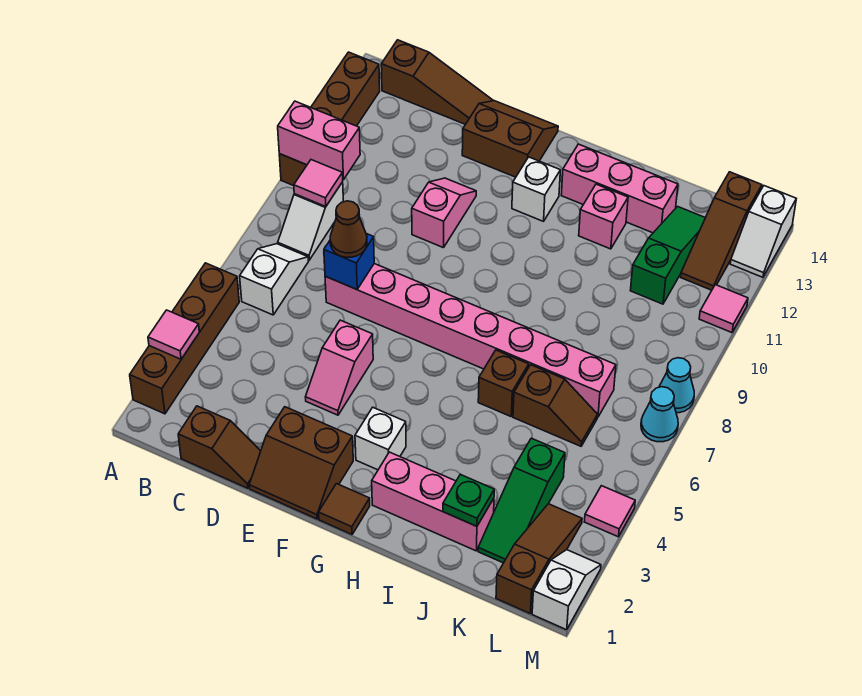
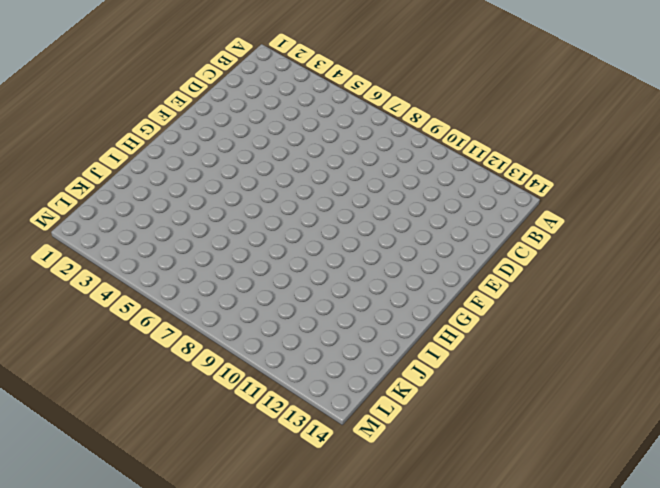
none -> brown 1x4 brick [130,263,239,414]
none -> brown 1x4 brick [279,52,380,186]
none -> white 1x2 slope [240,244,309,315]
none -> white 1x2 slope [278,182,343,260]

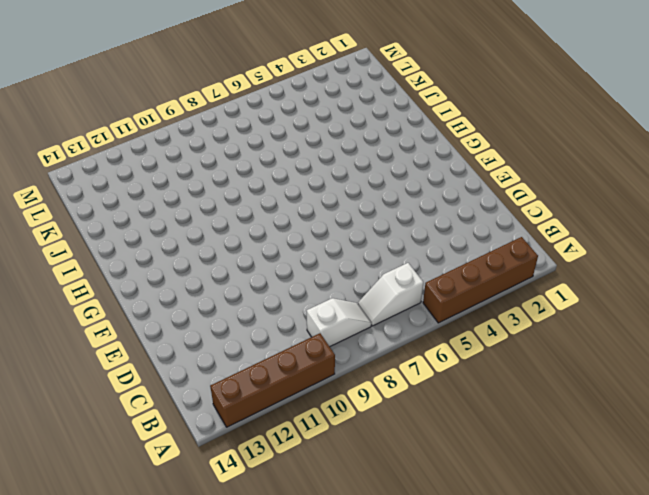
none -> brown 1x3 slope [381,40,493,124]
none -> brown 1x2 slope [178,406,261,488]
none -> pink 1x8 brick [325,264,616,417]
none -> brown 2x2 slope [249,407,353,519]

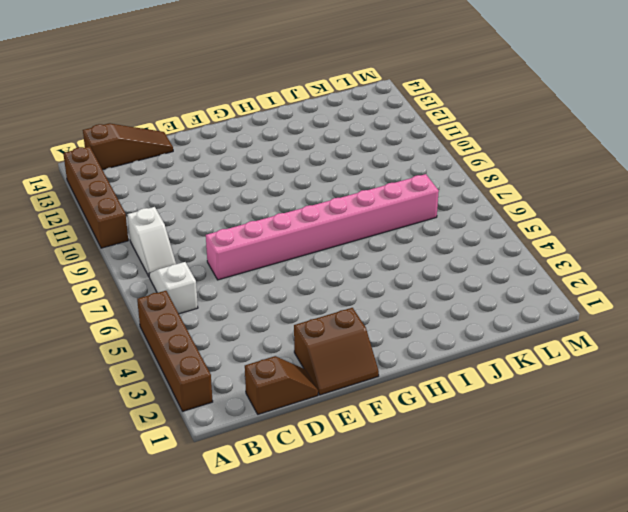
none -> pink 1x2 slope [305,320,373,415]
none -> pink 1x2 slope [412,178,476,248]
none -> brown 2x2 slope [462,101,558,177]
none -> brown 1x1 tile [319,484,370,534]

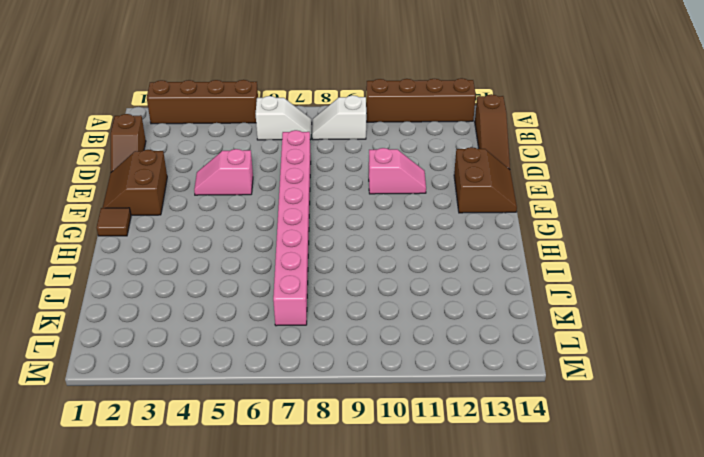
none -> white 1x1 brick [355,407,406,470]
none -> white 1x1 brick [512,157,560,221]
none -> pink 1x3 brick [372,452,494,551]
none -> pink 1x3 brick [561,144,678,233]

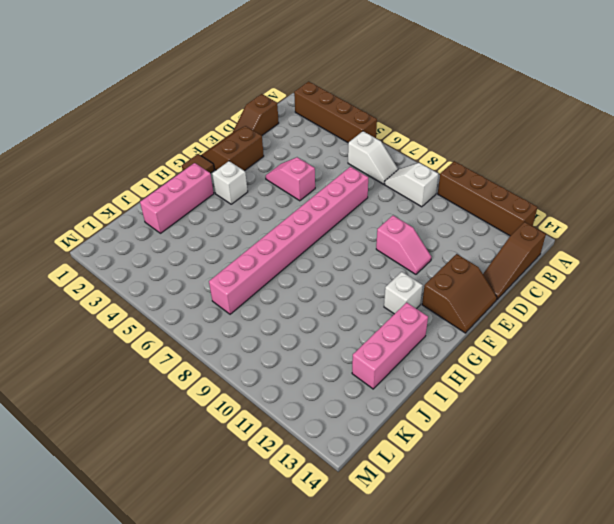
none -> brown 1x1 brick [478,350,529,416]
none -> pink 1x1 brick [579,184,628,249]
none -> brown 1x2 slope [513,365,597,446]
none -> green 1x3 slope [478,438,565,563]

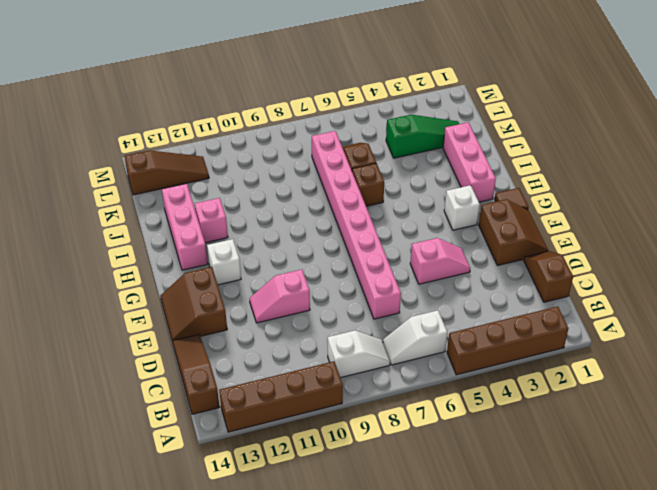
none -> green 1x3 slope [630,207,705,304]
none -> brown 1x3 slope [496,504,582,613]
none -> white 1x2 slope [532,550,601,630]
none -> pink 1x1 tile [584,486,635,537]

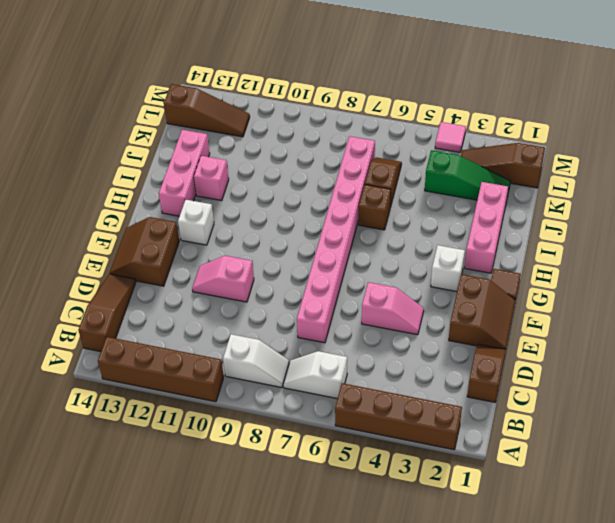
none -> green 1x3 slope [630,207,705,304]
none -> white 1x2 slope [532,550,601,630]
none -> cyan 1x1 cone [641,387,678,442]
none -> cyan 1x1 cone [659,358,694,413]

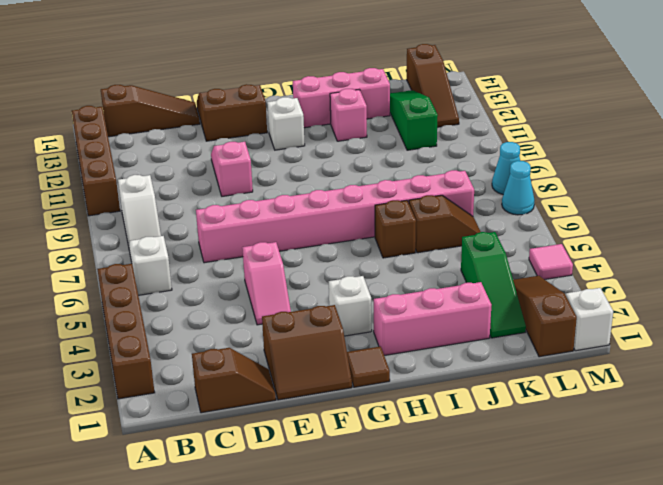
none -> pink 1x1 tile [699,285,748,333]
none -> white 1x2 slope [730,186,796,277]
none -> pink 1x1 tile [148,310,199,359]
none -> pink 1x2 brick [278,101,360,180]

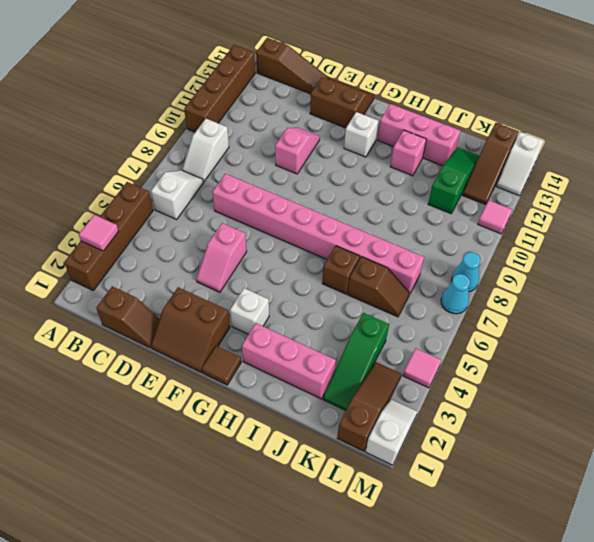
none -> pink 1x2 brick [278,101,360,180]
none -> pink 1x1 tile [294,160,343,207]
none -> blue 1x1 brick [324,234,374,289]
none -> green 1x1 plate [443,474,494,526]

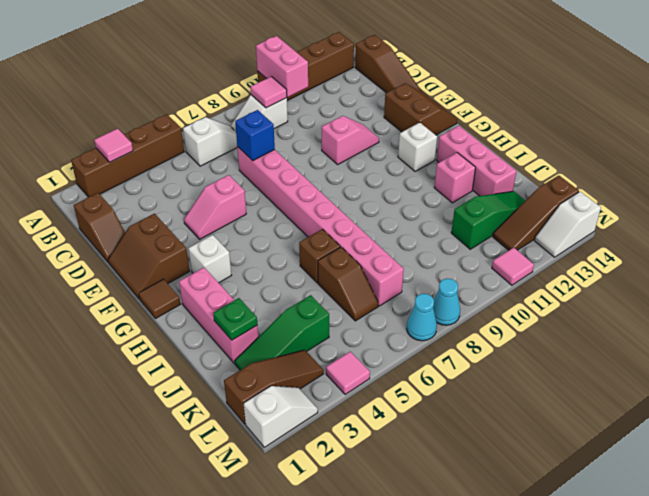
none -> brown 1x1 cone [330,201,367,257]

